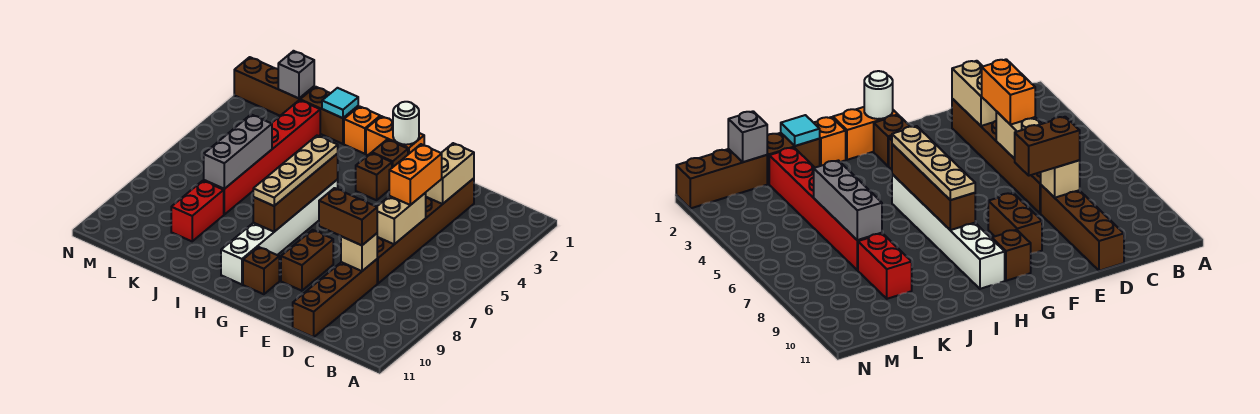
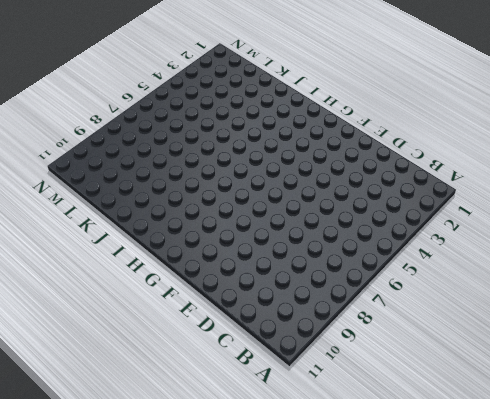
none -> brown 1x6 brick [377,178,474,283]
none -> brown 1x4 brick [293,259,377,337]
none -> brown 1x2 brick [281,230,333,291]

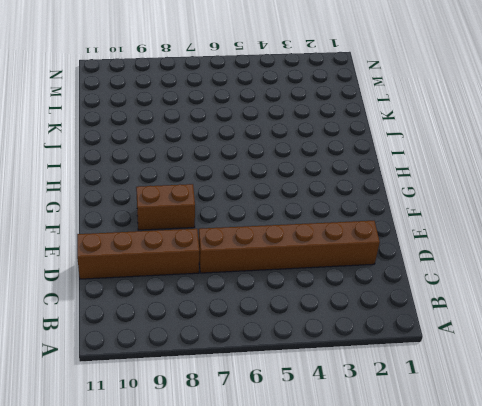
none -> orange 1x2 brick [366,116,424,155]
none -> brown 1x1 brick [372,139,408,168]
none -> brown 1x1 brick [356,153,392,200]

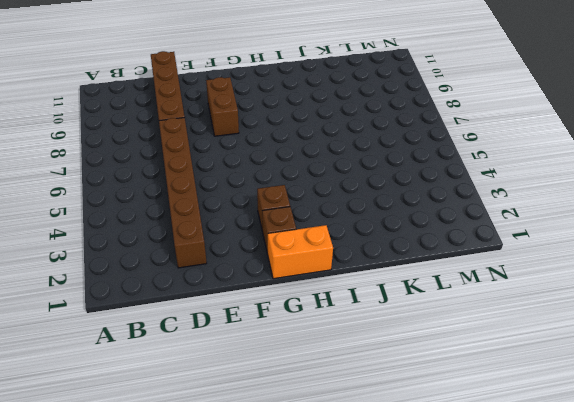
none -> brown 1x1 brick [243,247,279,294]
none -> white 1x6 brick [221,179,338,284]
none -> orange 1x1 brick [344,106,380,154]

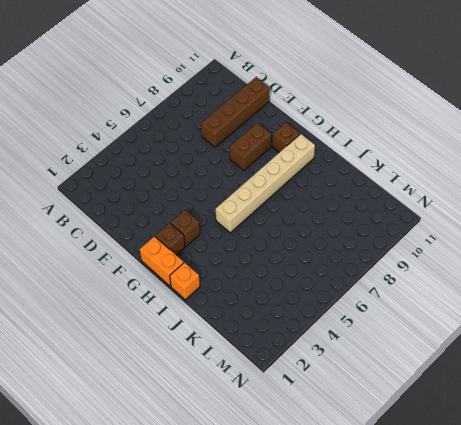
tan 1x6 brick [216,134,315,233] -> white 1x6 brick [221,179,338,284]
none -> brown 1x6 brick [377,178,474,283]
none -> brown 1x2 brick [300,87,358,144]
none -> red 1x6 brick [204,100,320,214]

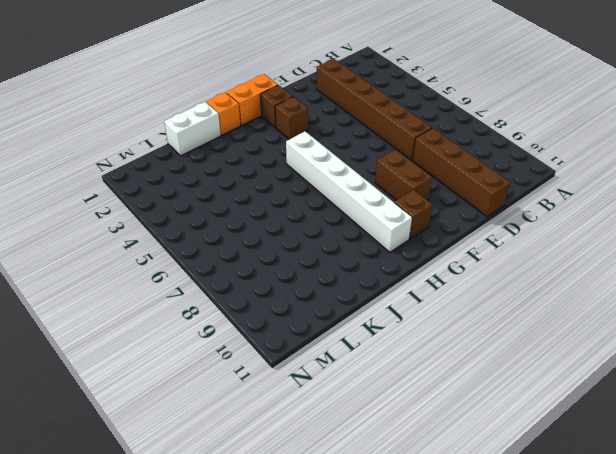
white 1x2 brick [164,102,221,156] -> brown 1x2 brick [300,87,358,144]
none -> red 1x6 brick [204,100,320,214]
none -> red 1x2 brick [171,181,224,241]
none -> brown 1x3 brick [234,57,314,116]

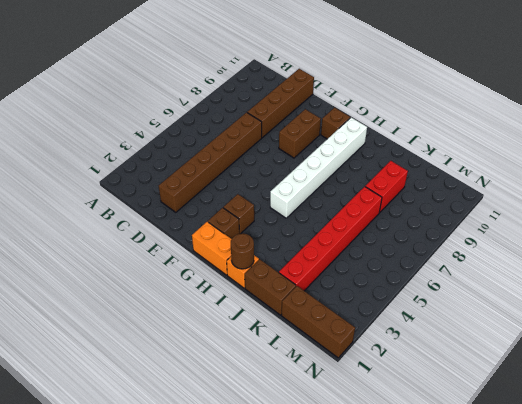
brown 1x1 round brick [231,233,254,269] -> none
none -> tan 1x2 brick [426,143,474,204]
none -> tan 1x2 brick [377,193,426,244]
none -> tan 1x1 brick [341,233,377,271]

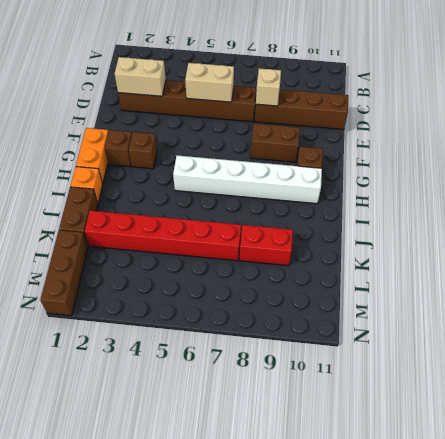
none -> white 1x1 round brick [393,102,419,145]
none -> brown 1x4 brick [253,154,338,232]
none -> cyan 1x1 tile [322,88,358,118]

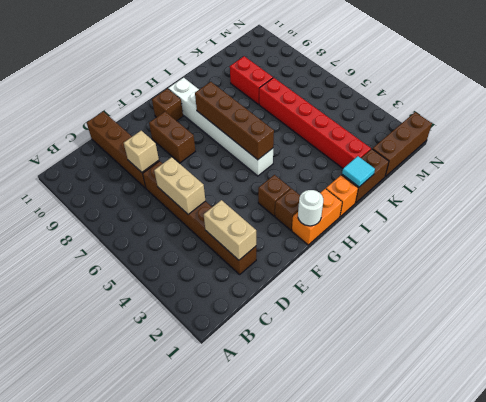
none -> grey 1x3 brick [204,115,272,189]
none -> grey 1x1 brick [278,51,314,98]
none -> orange 1x2 brick [389,144,442,205]

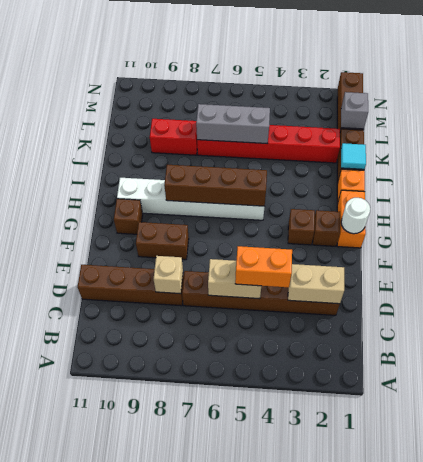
none -> brown 1x2 brick [319,188,377,245]
none -> tan 1x4 plate [253,136,338,206]

